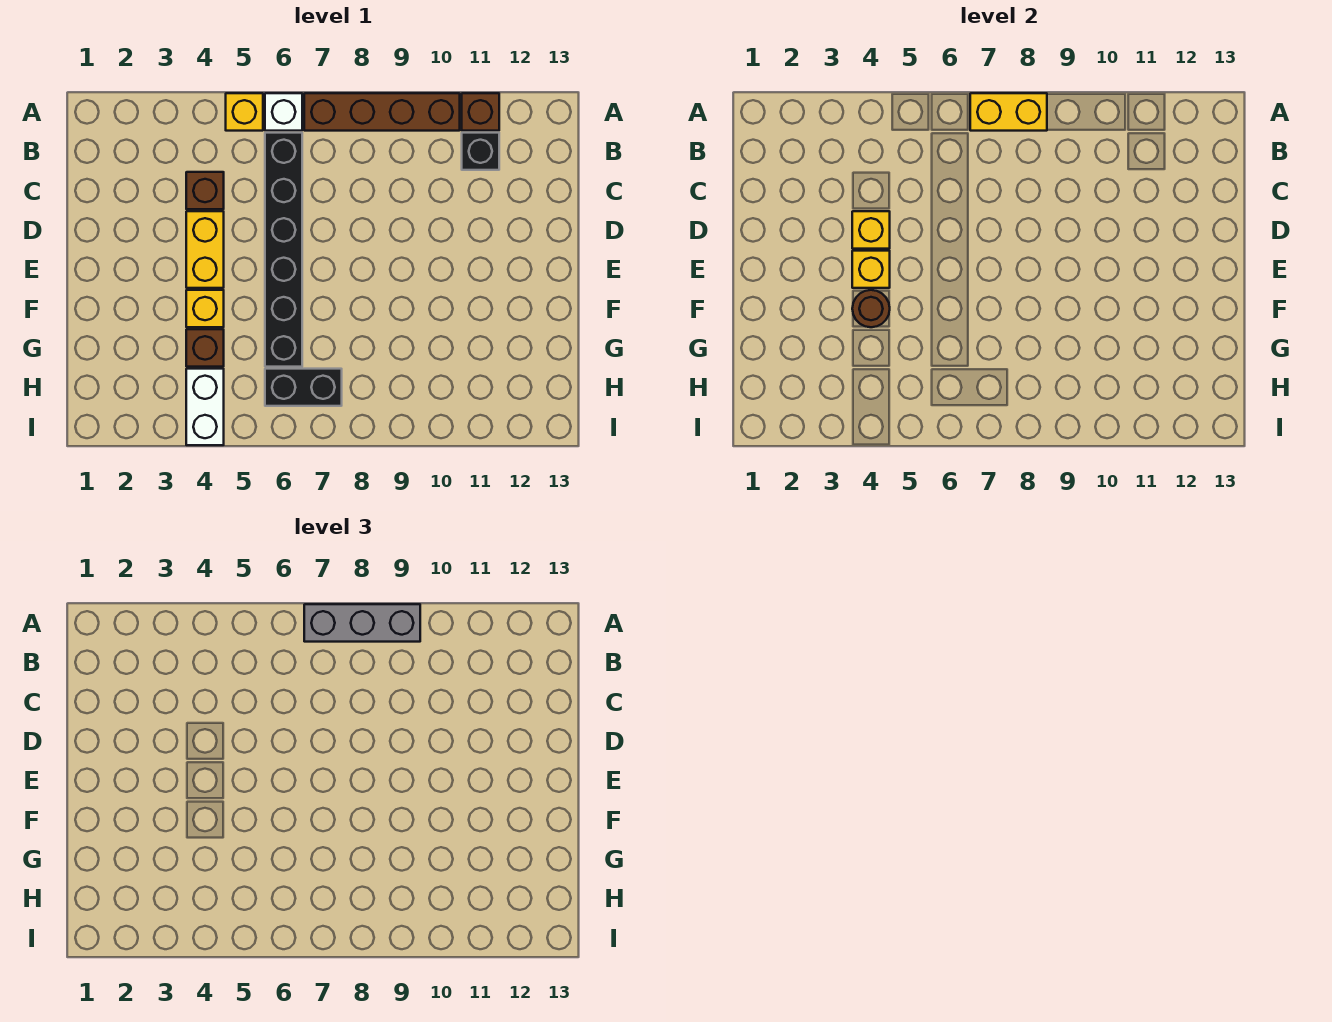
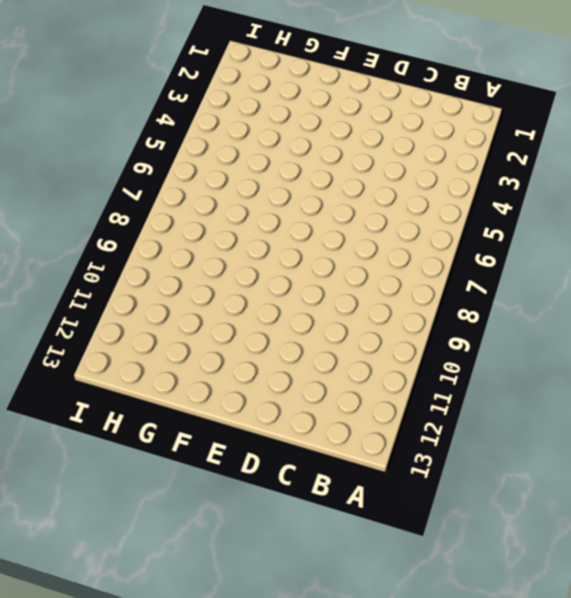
none -> yellow 1x1 brick [226,93,263,131]
none -> white 1x1 brick [265,93,302,131]
none -> brown 1x4 brick [304,93,460,131]

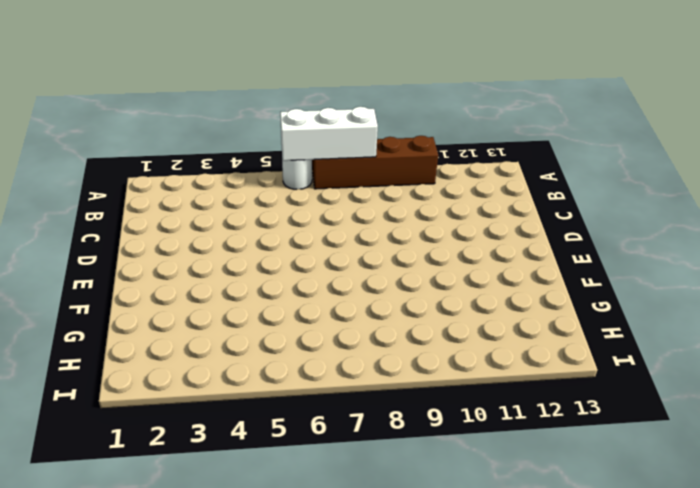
white 1x1 round brick [282,159,312,190] -> white 1x1 brick [265,93,302,131]
white 1x3 brick [280,107,378,161] -> yellow 1x2 brick [970,93,1047,131]
none -> yellow 1x1 brick [226,93,263,131]
none -> brown 1x1 brick [462,93,499,131]
none -> black 1x6 brick [265,133,302,367]

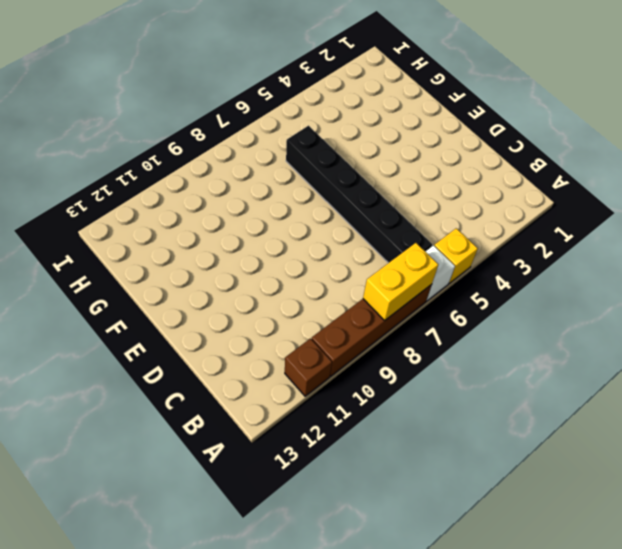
none -> black 1x1 brick [462,133,499,170]
none -> brown 1x1 brick [186,172,224,209]
none -> yellow 1x2 brick [186,211,224,288]

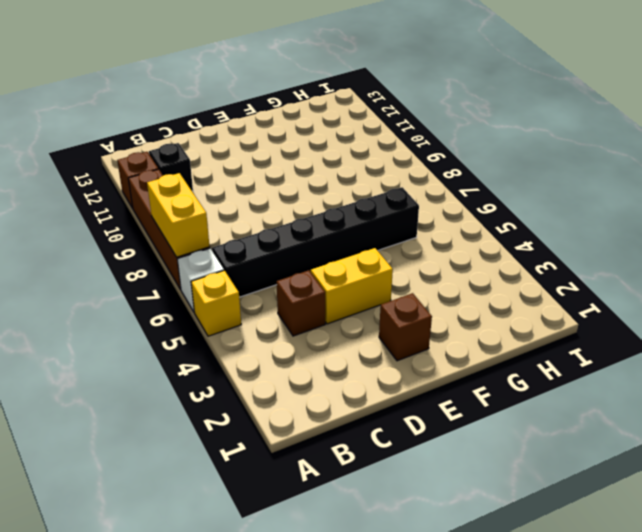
brown 1x1 brick [379,293,432,361] -> brown 1x1 brick moved to [186,329,224,367]
none -> yellow 1x1 brick [186,290,224,327]
none -> white 1x2 brick [186,369,224,445]
none -> black 1x2 brick [265,369,342,406]

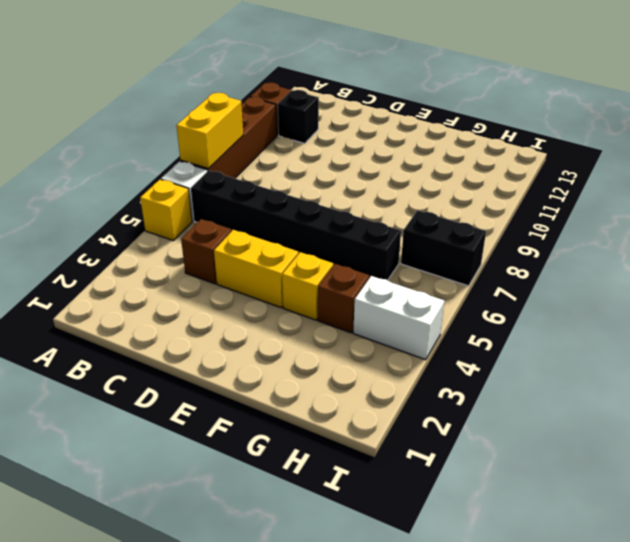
black 1x2 brick [401,210,486,286] -> black 1x2 brick turned to [265,369,342,406]
none -> yellow 1x1 brick [852,211,890,249]
none -> yellow 1x1 brick [852,251,890,288]
none -> brown 1x1 round brick [852,290,890,327]

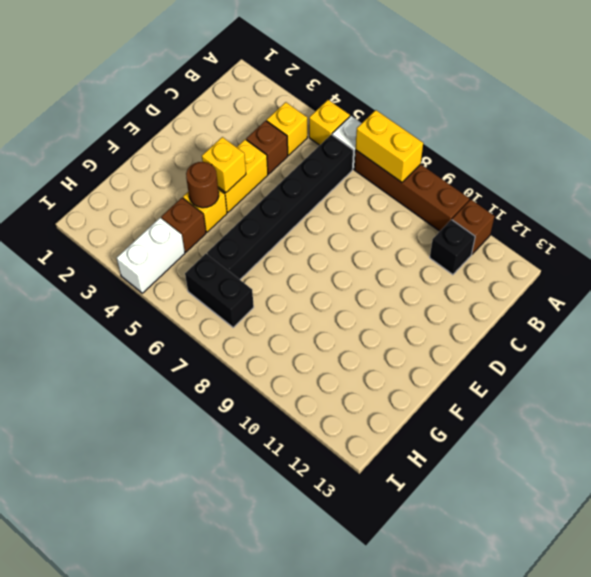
yellow 1x1 brick [267,102,307,155] -> yellow 1x1 brick moved to [852,211,890,249]
none -> grey 1x3 brick [304,604,420,642]

